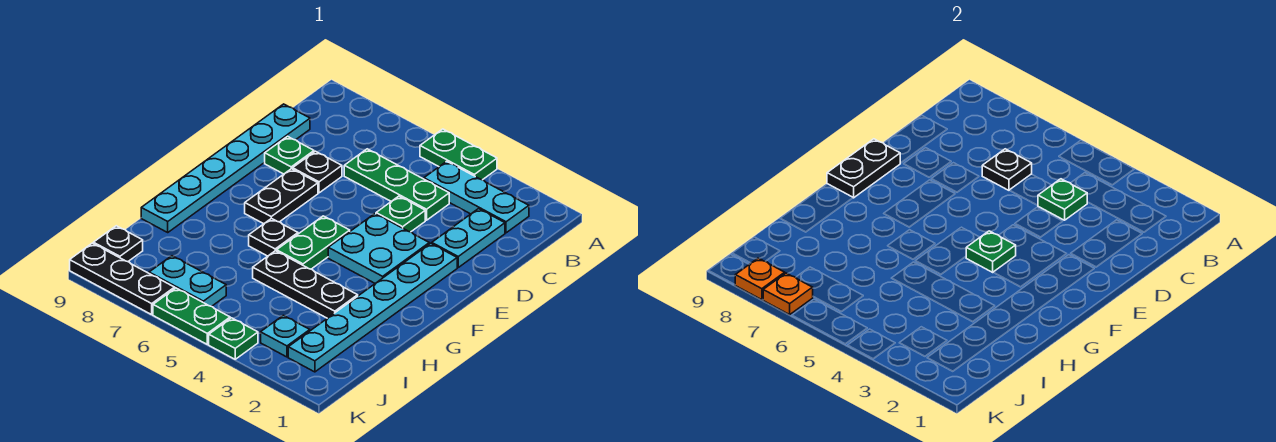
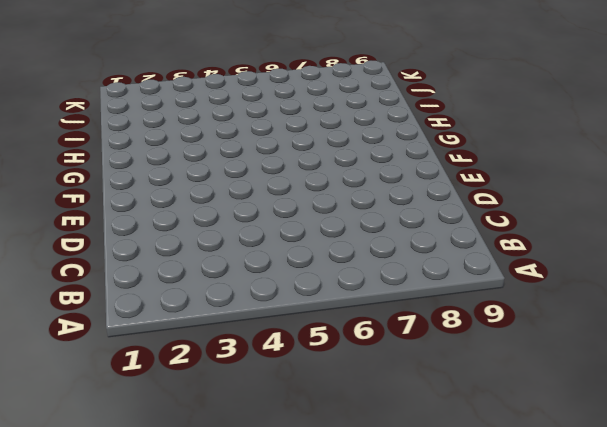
none -> green 1x2 plate [420,129,497,180]
none -> cyan 1x3 plate [424,161,529,233]
none -> cyan 1x2 plate [432,209,505,267]

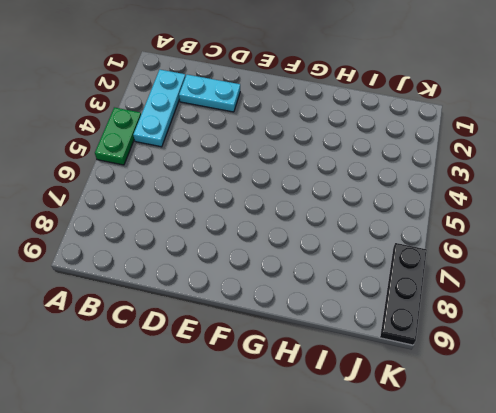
none -> green 1x3 plate [344,149,449,220]
none -> cyan 1x6 plate [141,104,310,232]
none -> green 1x1 plate [376,196,425,232]

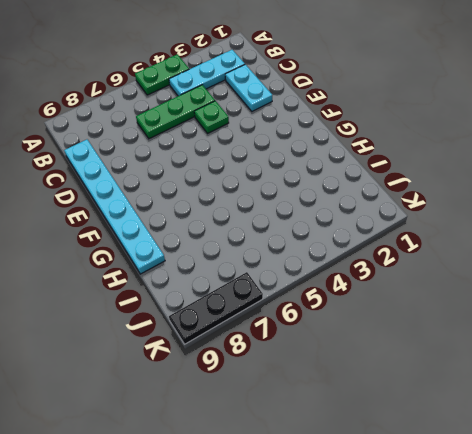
none -> black 1x1 plate [293,151,342,193]
none -> green 1x1 plate [265,136,314,174]
none -> cyan 1x6 plate [288,243,457,372]

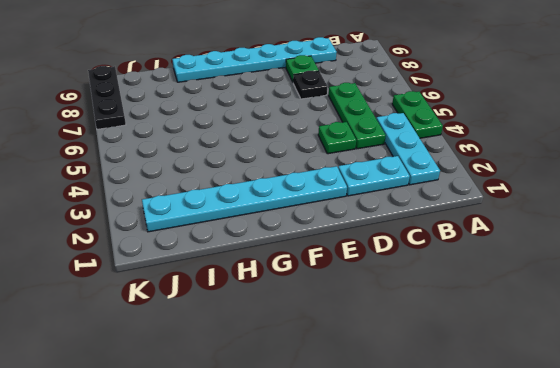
none -> cyan 2x2 plate [328,214,429,283]
none -> black 1x2 plate [245,169,318,224]
none -> green 1x2 plate [277,216,350,269]

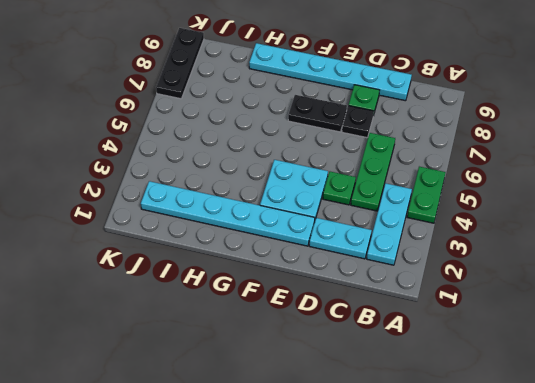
none -> green 1x2 plate [277,216,350,269]
none -> black 1x1 plate [249,218,298,256]
none -> black 1x3 plate [253,251,358,318]

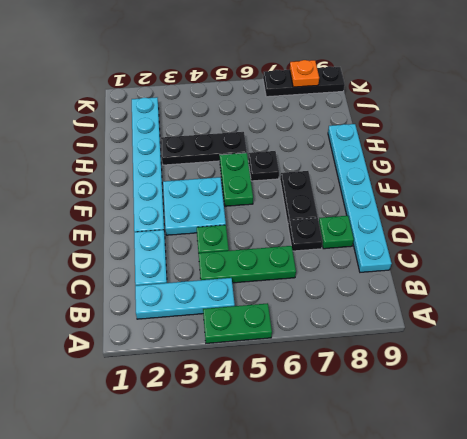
none -> cyan 1x1 plate [261,315,310,357]
none -> cyan 1x2 plate [149,256,226,307]
none -> black 1x1 plate [93,226,143,262]

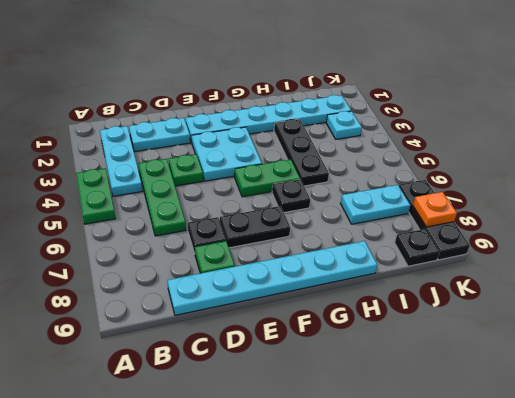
cyan 1x2 plate [340,185,410,224] -> cyan 1x2 plate turned to [149,256,226,307]
none -> green 1x1 plate [209,318,258,359]
none -> green 1x2 plate [153,288,230,344]
none -> green 1x1 plate [1038,179,1087,220]

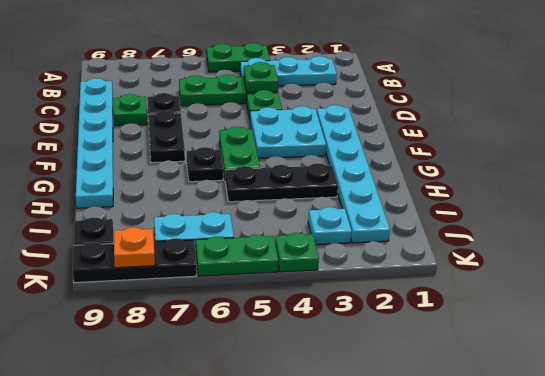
none -> cyan 1x2 plate [432,209,505,267]
none -> black 1x1 plate [982,149,1032,190]
none -> black 1x2 plate [827,139,900,198]

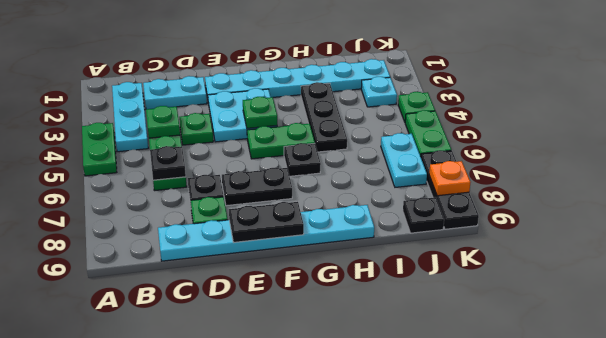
none -> orange 1x1 plate [763,273,813,315]

